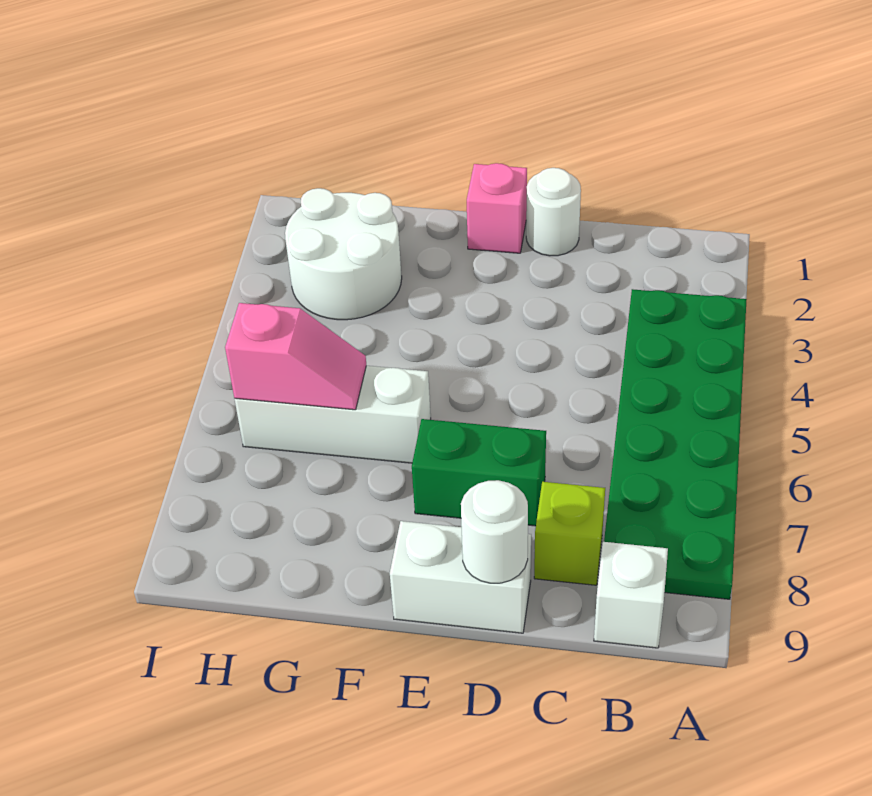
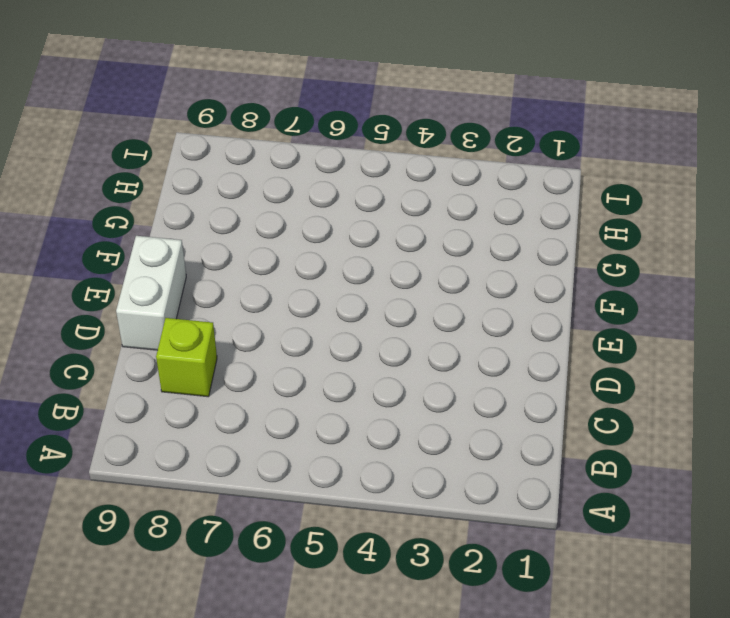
none -> green 2x6 plate [604,289,747,599]
none -> white 1x1 brick [594,542,668,648]

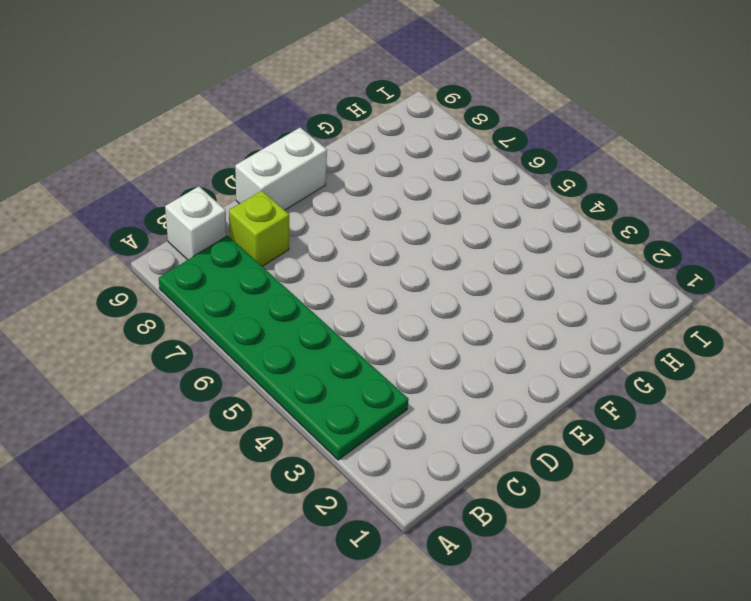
none -> white 1x1 round brick [526,168,581,256]
none -> green 1x2 brick [412,419,546,526]

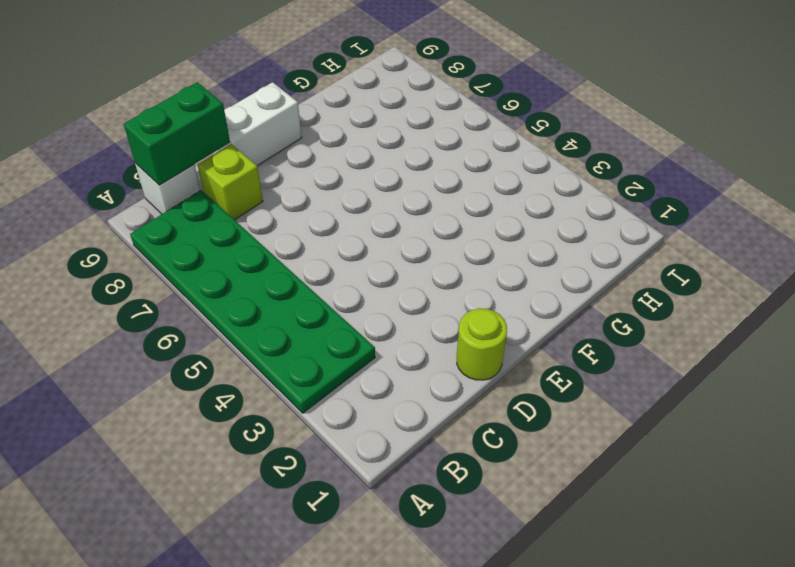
green 1x2 brick [124,82,230,185] -> green 1x2 brick moved to [412,419,546,526]
lime 1x1 round brick [457,308,507,380] -> white 1x1 round brick [526,168,581,256]
none -> pink 1x1 brick [467,163,527,253]
none -> white 1x3 brick [235,366,431,463]

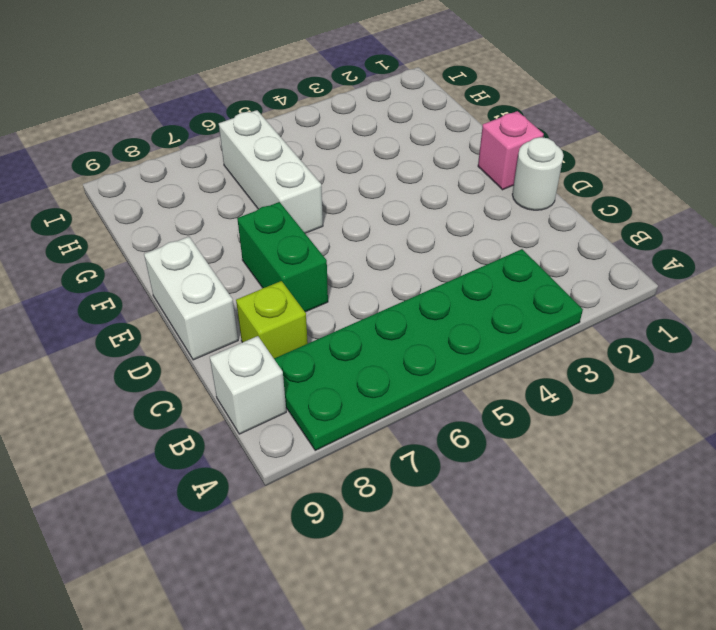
none -> white 2x2 round brick [285,188,402,320]
none -> white 1x1 round brick [461,480,528,583]

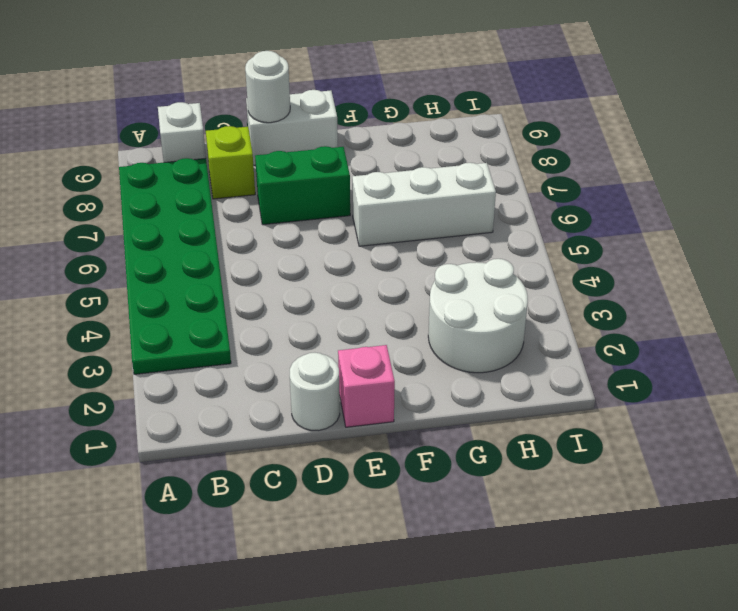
none -> pink 1x2 slope [225,303,366,410]

